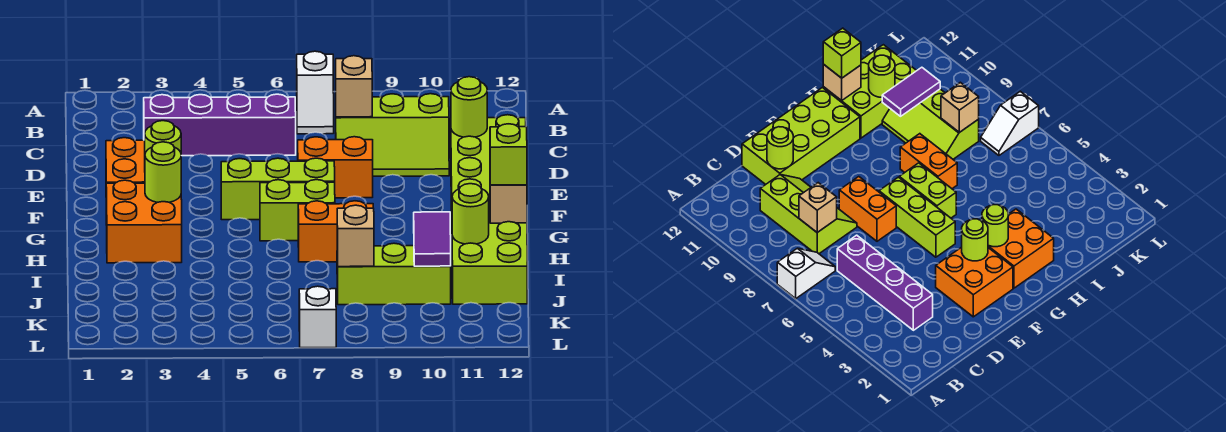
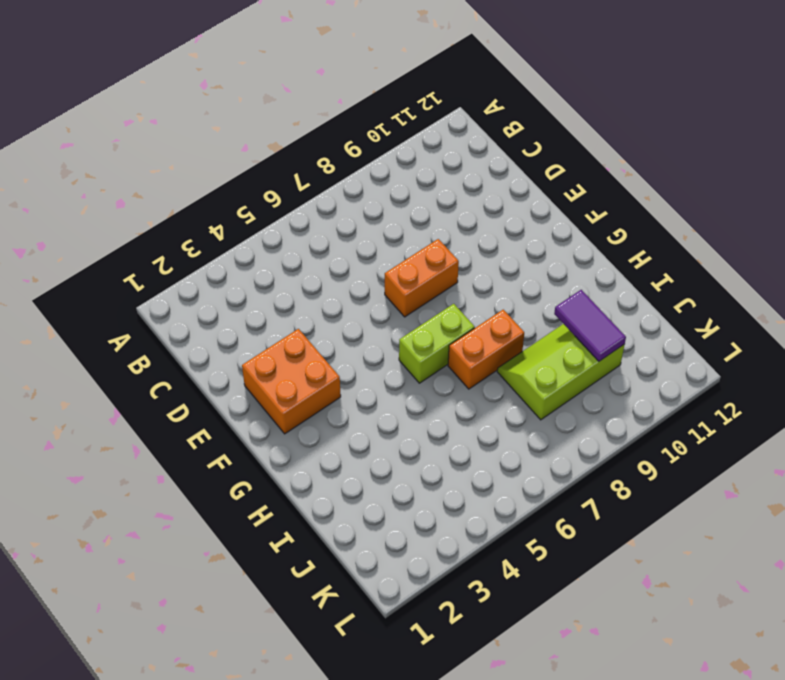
none -> white 1x2 slope [297,51,334,134]
none -> purple 1x4 brick [144,94,296,156]
none -> lime 2x3 slope [336,94,449,176]

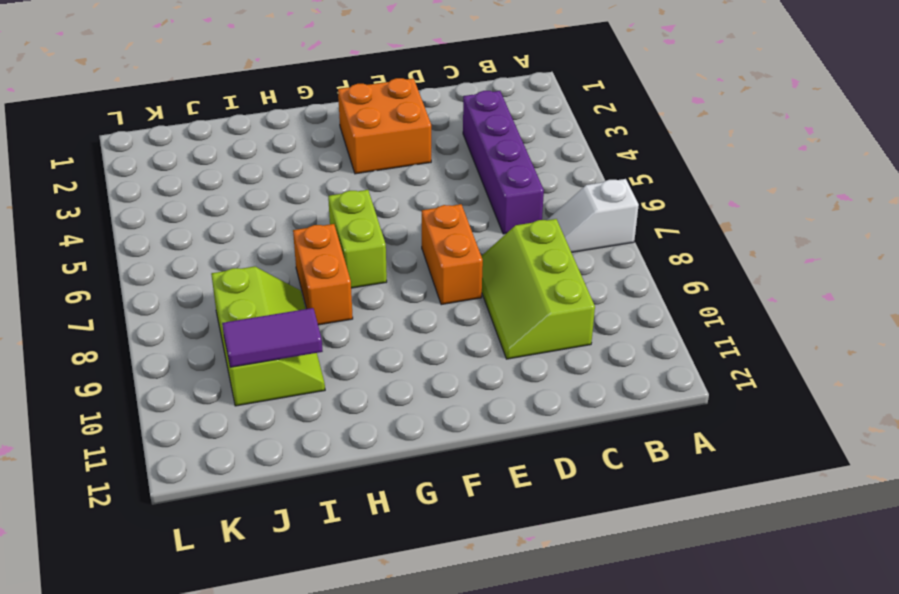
none -> lime 2x4 brick [451,115,526,214]
none -> lime 1x3 brick [221,158,335,220]
none -> orange 2x2 brick [106,180,182,263]

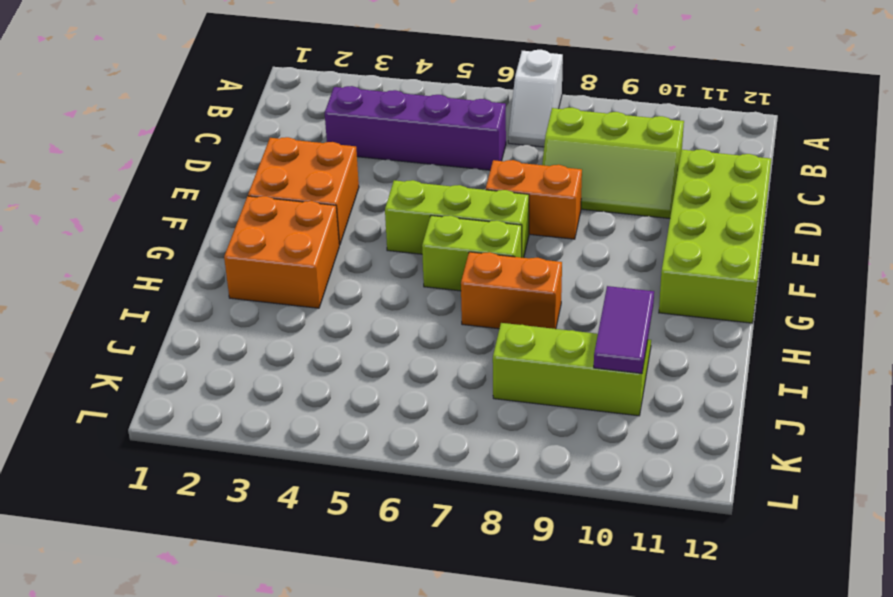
none -> lime 2x3 brick [452,203,527,304]
none -> white 1x2 slope [299,286,336,348]
none -> tan 1x1 brick [336,56,372,117]

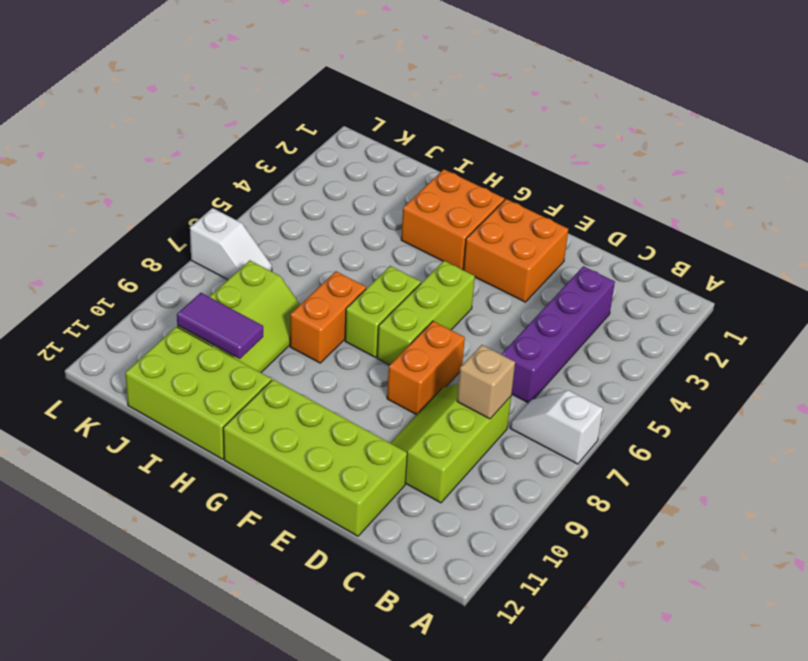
none -> lime 1x1 round brick [451,77,487,137]
none -> lime 1x1 round brick [145,121,181,153]
none -> lime 1x1 round brick [145,142,181,202]

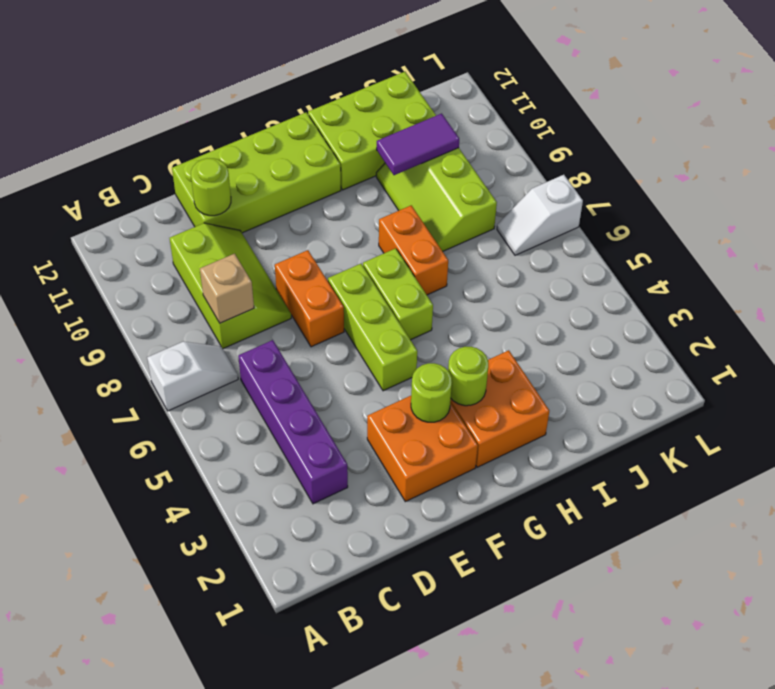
none -> tan 1x1 brick [490,185,527,223]
none -> lime 1x1 round brick [452,184,489,244]
none -> tan 1x1 brick [337,205,374,267]

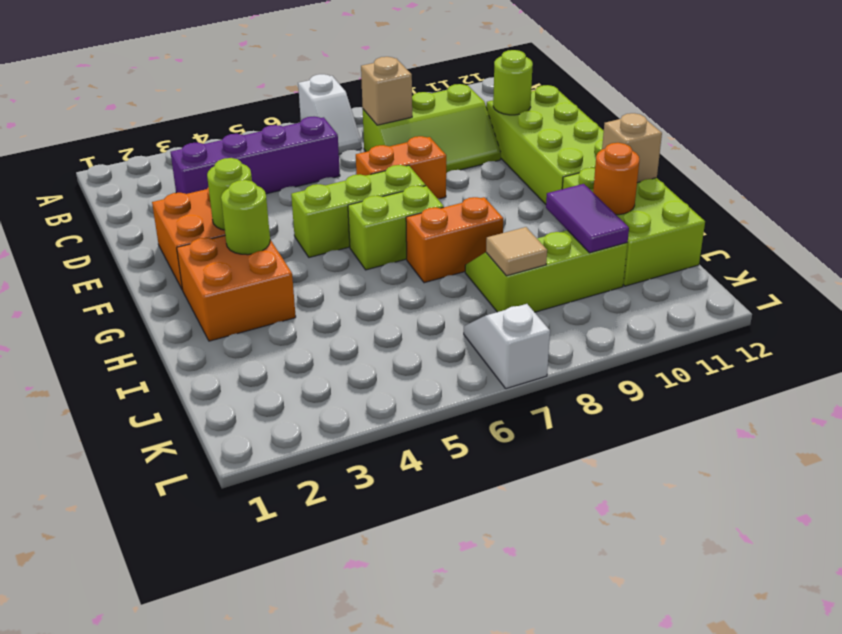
orange 1x1 round brick [593,143,639,215] -> lime 1x1 round brick [452,184,489,244]
tan 1x1 tile [486,227,547,276] -> tan 1x1 brick [337,205,374,267]
none -> lime 1x1 brick [490,124,527,185]

